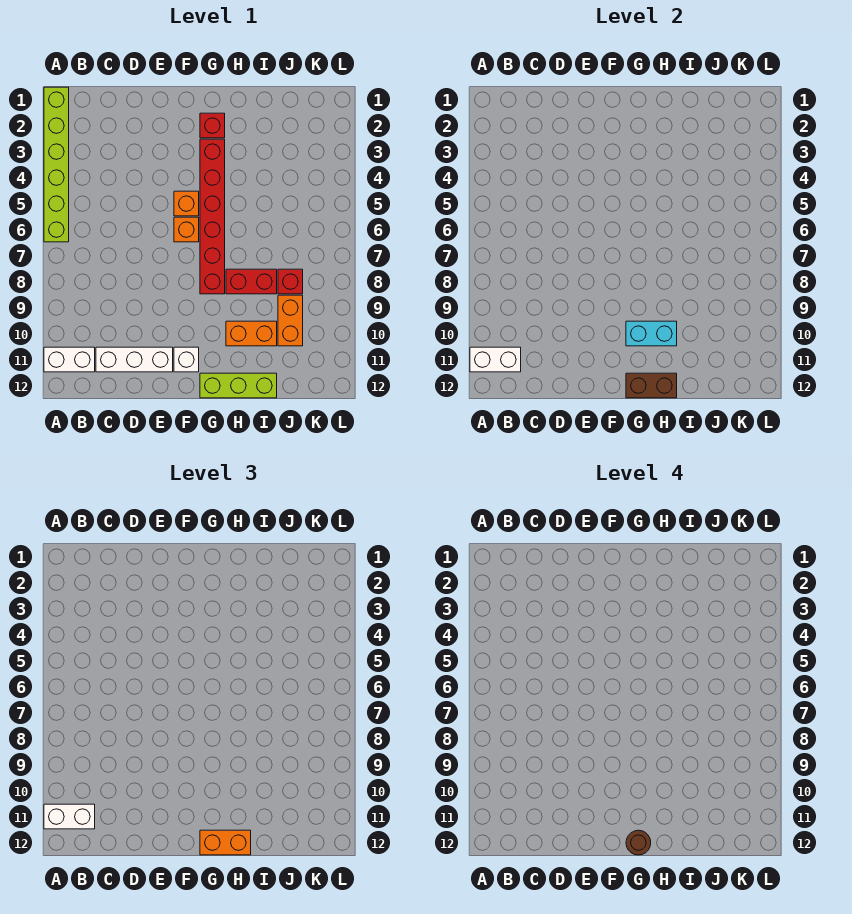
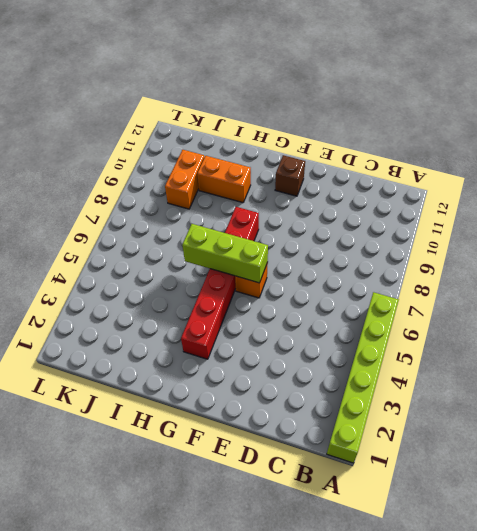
lime 1x3 brick [182,224,268,283] -> lime 1x3 brick moved to [200,373,277,398]
brown 1x1 brick [275,155,305,196] -> white 1x1 brick [174,347,199,372]
none -> white 1x2 brick [44,347,95,372]
none -> white 1x3 brick [96,347,173,372]
none -> orange 1x1 brick [174,191,199,216]

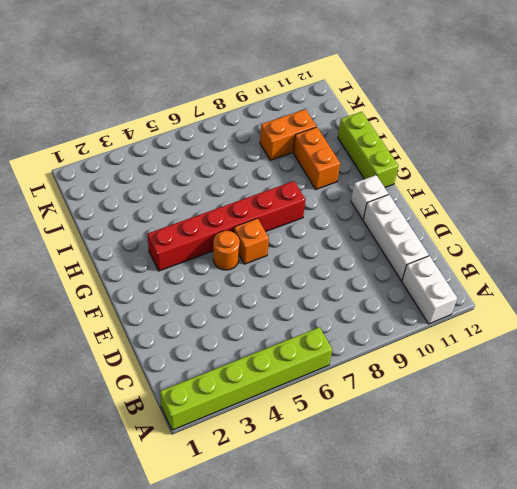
orange 1x1 round brick [213,231,240,270] -> orange 1x1 brick [174,191,199,216]
none -> red 1x1 brick [200,113,225,138]
none -> red 1x2 brick [226,269,277,294]
none -> red 1x1 brick [278,269,303,294]

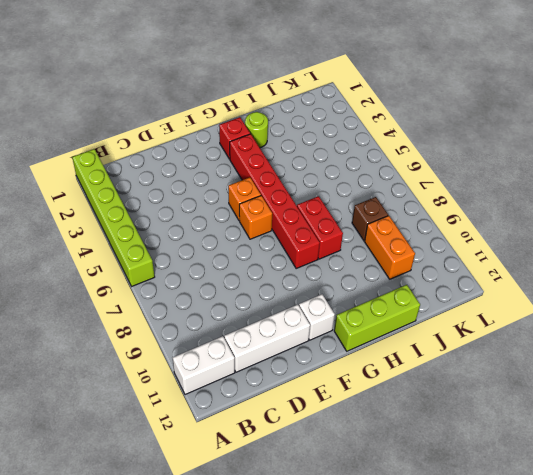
lime 1x1 round brick [245,112,268,148] -> none
red 1x2 brick [297,196,343,259] -> red 1x2 brick turned to [226,269,277,294]
brown 1x1 brick [352,197,388,241] -> red 1x1 brick [278,269,303,294]
none -> orange 1x2 brick [226,321,277,346]
none -> white 1x2 brick [470,347,521,372]
none -> cyan 1x2 brick [626,321,677,346]

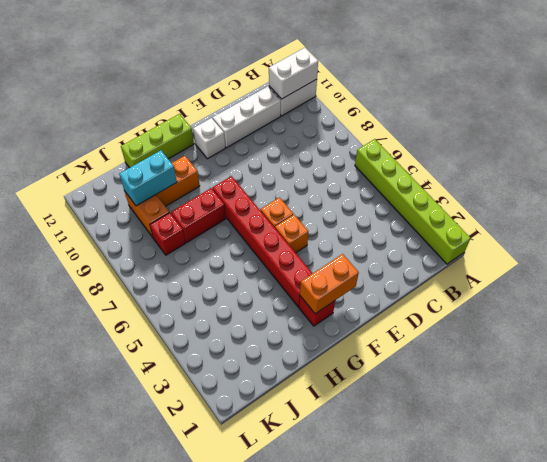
orange 1x2 brick [300,254,359,314] -> orange 1x2 brick moved to [200,830,251,855]
cyan 1x2 brick [119,150,177,206] -> cyan 1x2 brick moved to [626,321,677,346]
none -> brown 1x2 brick [626,373,677,398]
none -> white 1x2 brick [44,804,95,829]
none -> brown 1x1 round brick [626,830,651,855]

